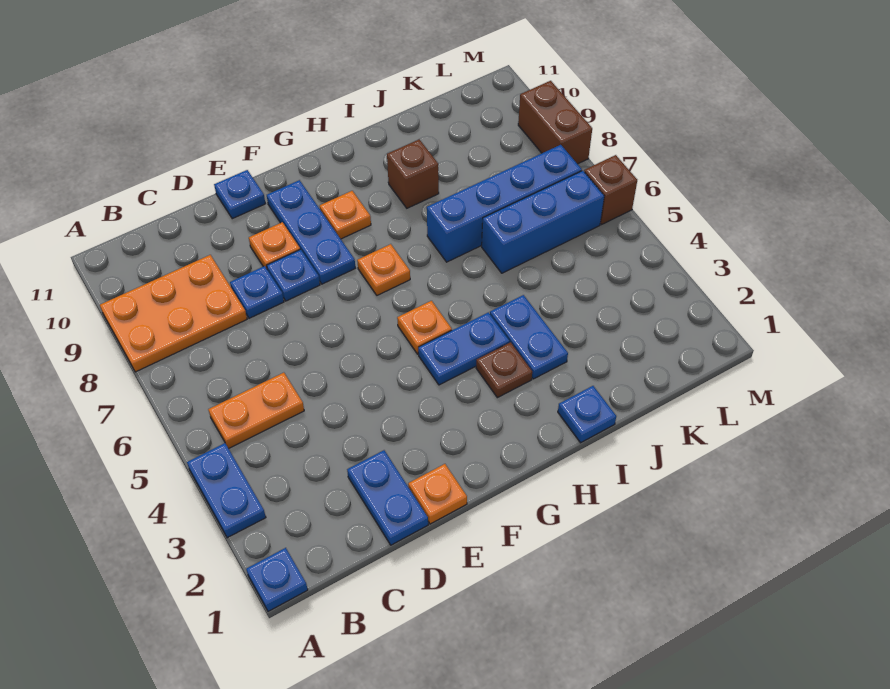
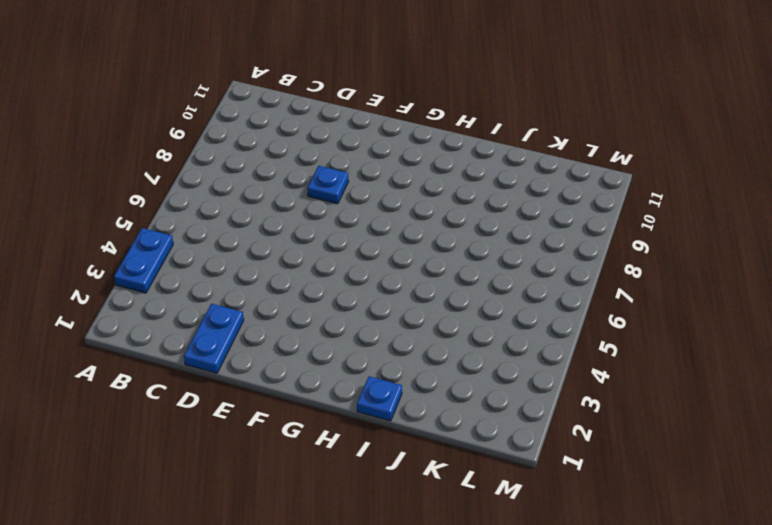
none -> blue 1x1 plate [246,548,308,611]
none -> orange 2x3 plate [100,255,247,372]
none -> orange 1x2 plate [208,373,304,448]

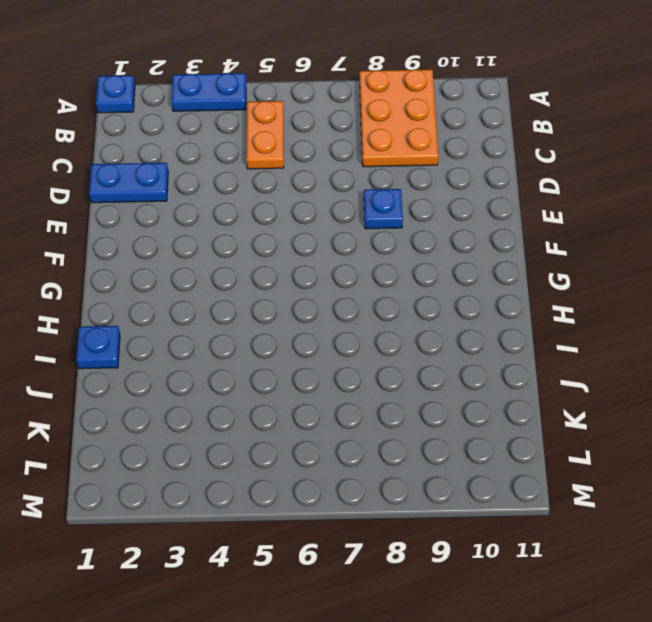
none -> blue 1x1 plate [230,266,284,318]
none -> orange 1x1 plate [408,464,467,524]
none -> orange 1x1 plate [249,222,300,269]

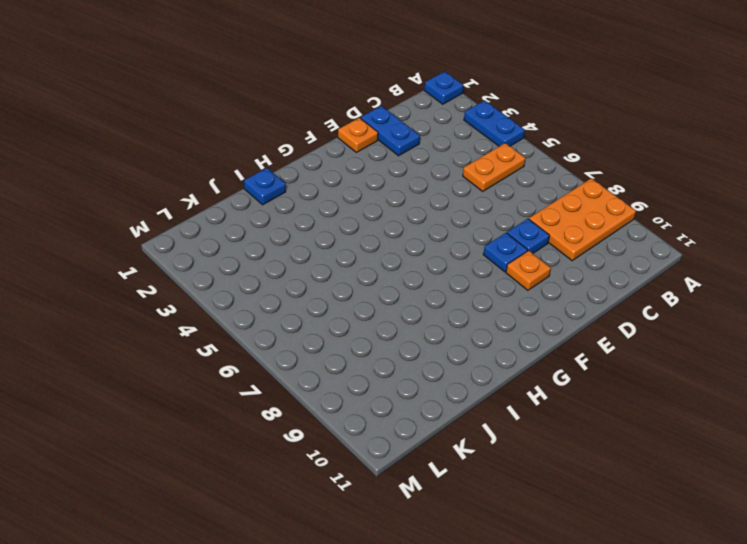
none -> blue 1x1 plate [214,170,266,219]
none -> blue 1x3 plate [267,180,355,284]
none -> blue 1x2 plate [418,312,510,385]

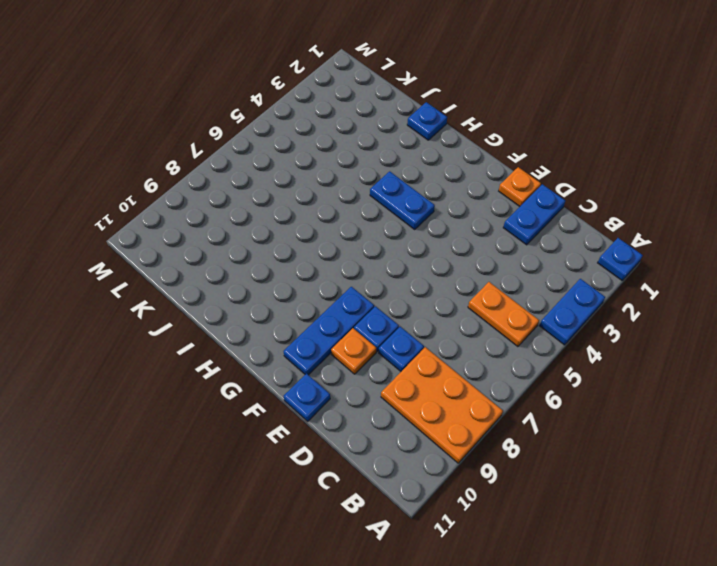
none -> orange 1x1 plate [397,301,452,354]
none -> orange 1x1 plate [357,244,410,295]
none -> orange 1x1 plate [320,191,371,239]

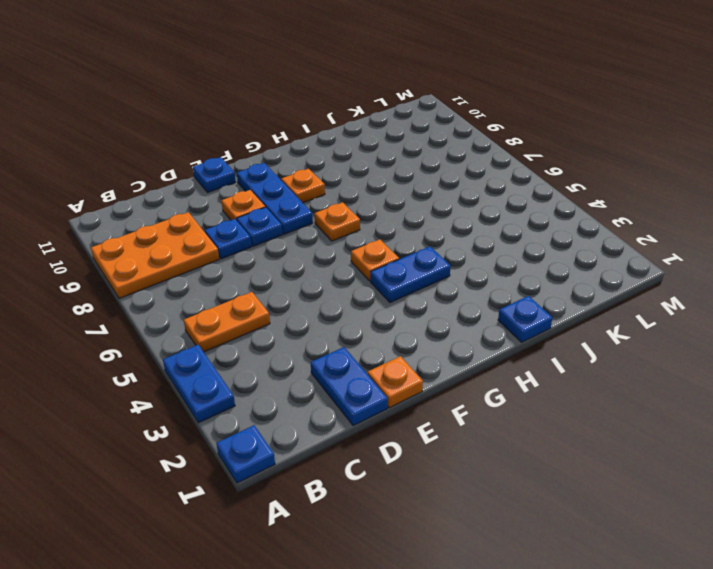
none -> brown 1x1 plate [476,342,532,398]
none -> blue 1x2 plate [490,295,568,379]
none -> blue 1x4 brick [427,145,582,262]

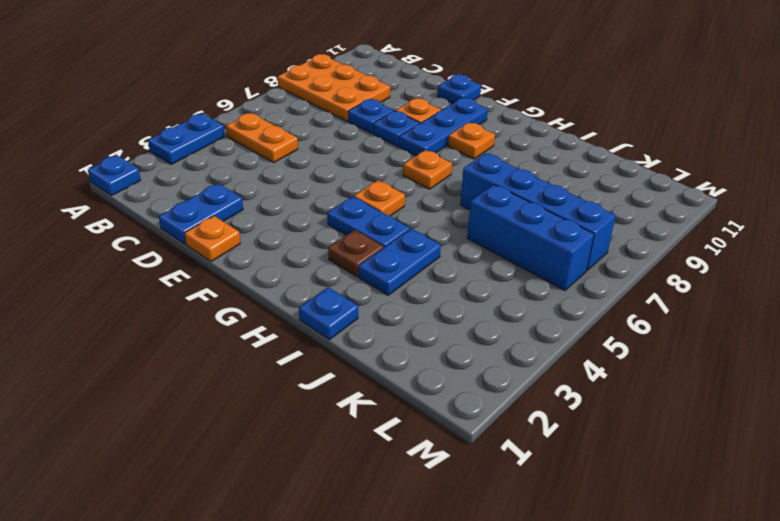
none -> brown 1x1 brick [387,139,439,208]
none -> brown 1x1 brick [584,155,637,224]
none -> brown 1x2 brick [518,81,592,164]

